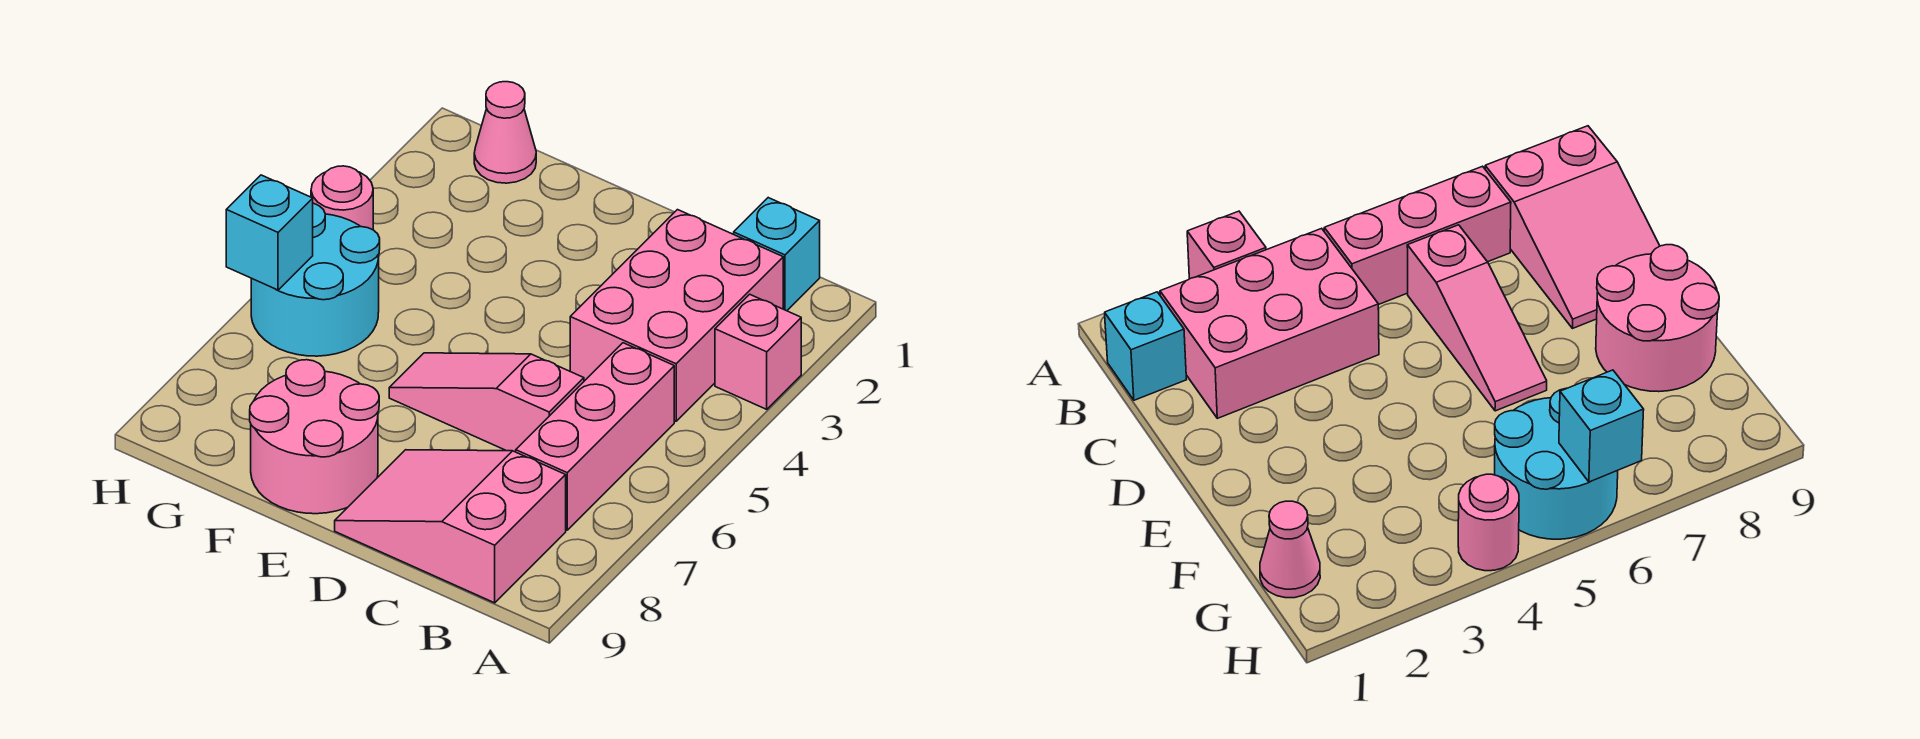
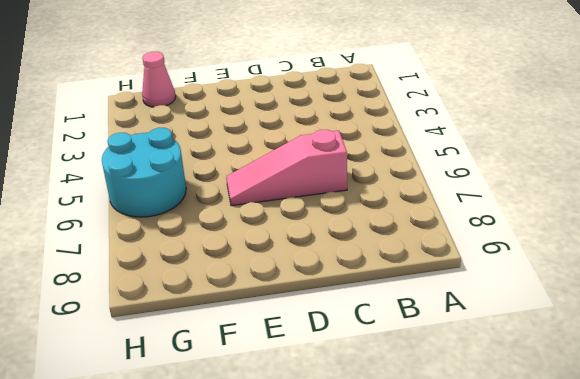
none -> pink 1x1 brick [715,294,801,409]
none -> cyan 1x1 brick [734,198,820,311]

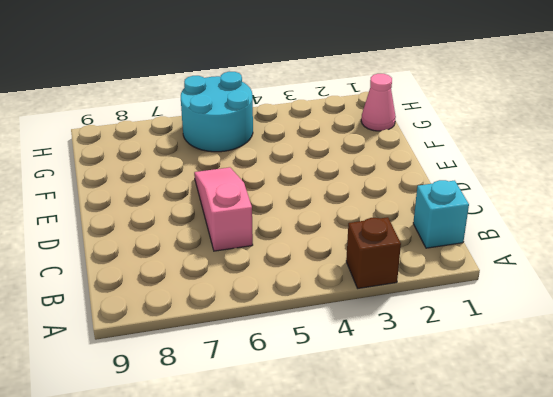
brown 1x1 brick [346,217,401,288] -> pink 1x1 brick [715,294,801,409]
none -> pink 2x3 brick [570,210,783,421]
none -> pink 1x3 brick [516,343,674,530]

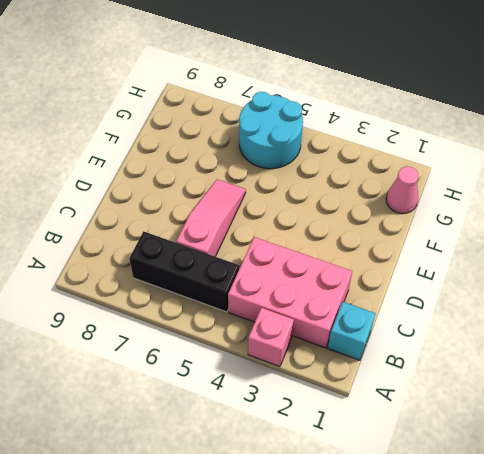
black 1x3 brick [129,231,239,312] -> pink 1x3 brick [516,343,674,530]
none -> pink 2x3 slope [335,450,566,603]
none -> pink 2x2 round brick [250,360,379,514]

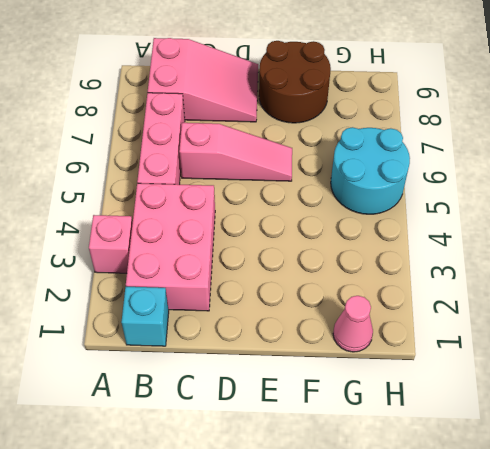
brown 2x2 round brick [259,41,331,123] -> pink 2x2 round brick [250,360,379,514]
none -> pink 1x1 round brick [311,166,373,230]
none -> cyan 1x1 brick [226,175,313,290]

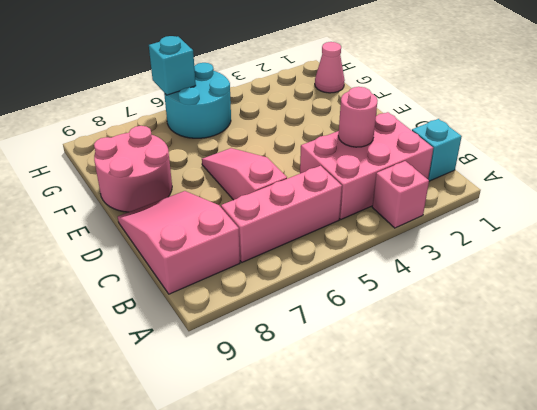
pink 1x1 round brick [338,87,378,147] -> pink 1x1 round brick moved to [311,166,373,230]

